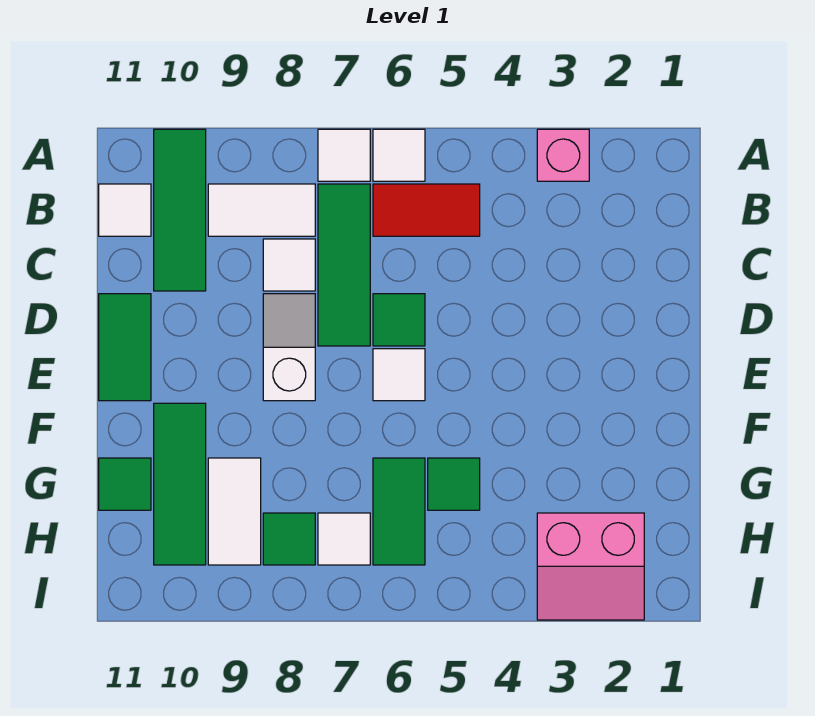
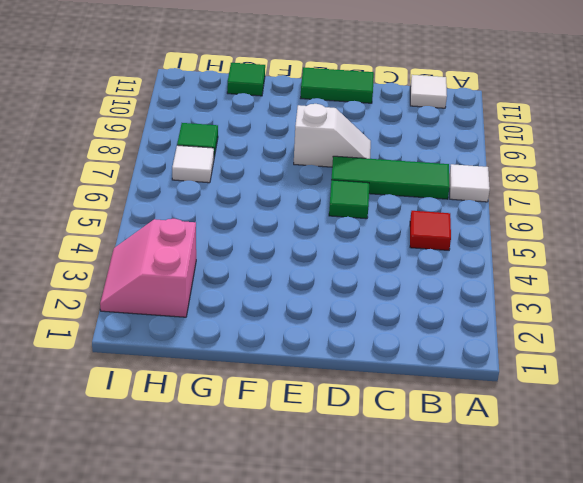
red 1x1 tile [410,211,451,250] -> red 1x2 tile [373,184,480,236]
none -> pink 1x1 brick [537,129,589,181]
none -> white 1x1 tile [373,129,425,181]
none -> green 1x3 tile [154,129,206,291]

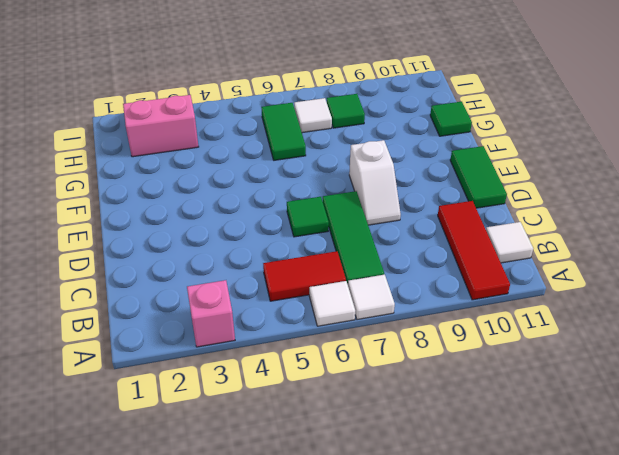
red 1x3 tile [438,201,510,300] -> green 1x3 tile [154,129,206,291]
none -> white 1x2 tile [208,184,315,236]
none -> white 1x1 tile [263,239,315,291]
none -> white 1x1 tile [373,349,425,401]

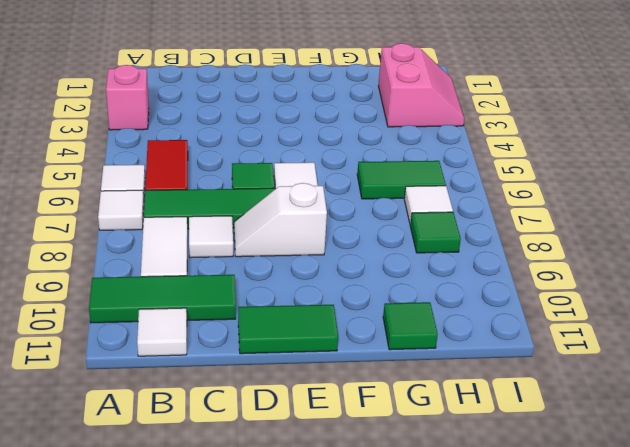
none -> green 1x3 tile [154,403,206,565]
none -> green 1x1 tile [428,458,480,510]
none -> white 1x2 tile [208,458,261,565]

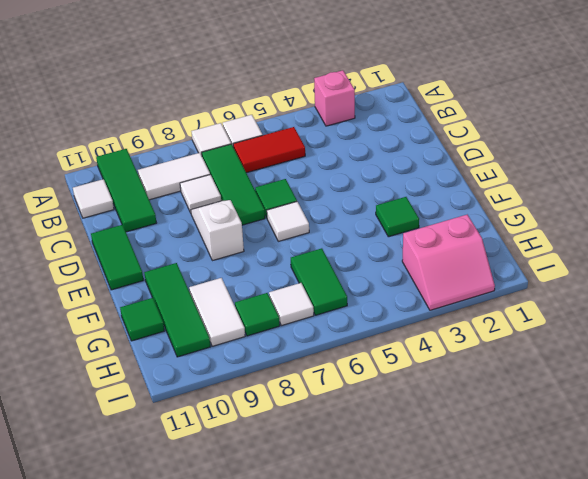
green 1x1 tile [376,197,419,237] -> green 1x1 tile moved to [428,458,480,510]

